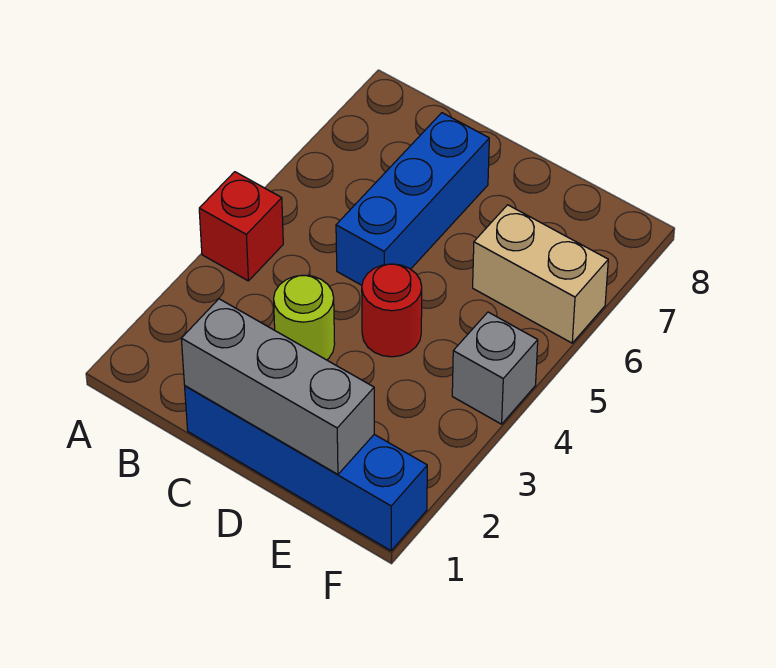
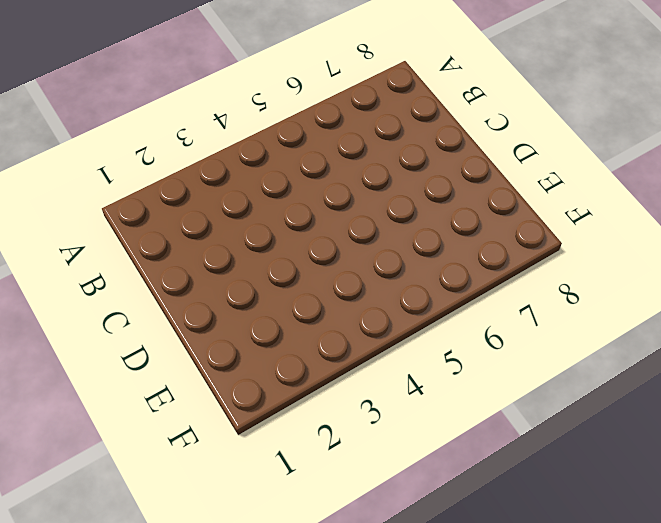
none -> red 1x1 brick [199,172,283,281]
none -> blue 1x4 brick [185,386,427,551]

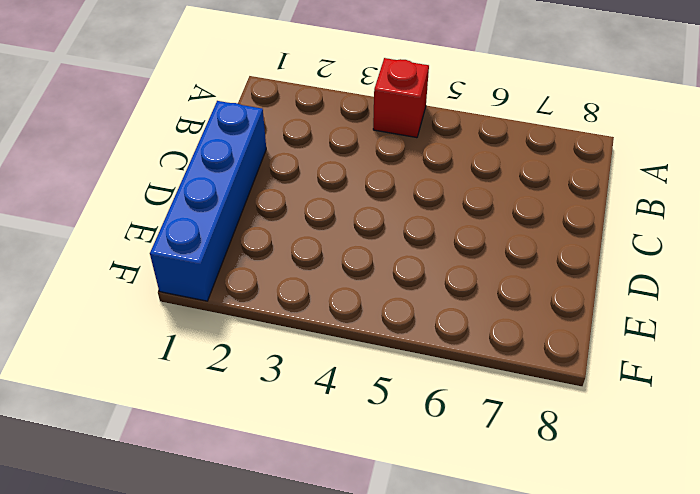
none -> lime 1x1 round brick [274,275,335,360]
none -> blue 1x3 brick [336,113,489,285]

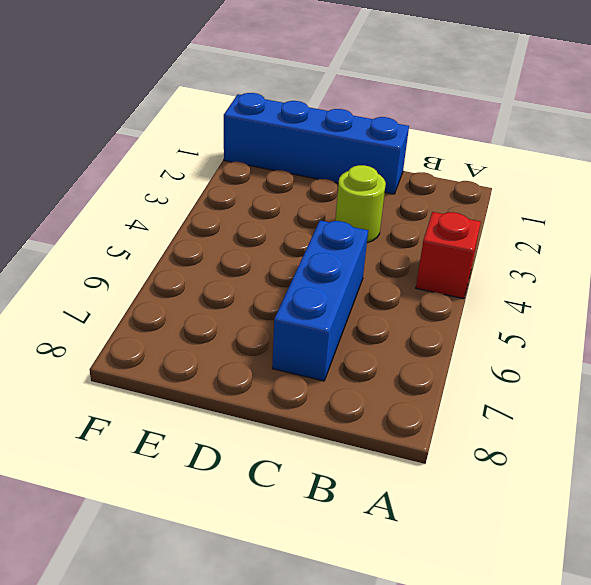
none -> red 1x1 round brick [362,264,422,357]
none -> tan 1x2 brick [473,205,608,343]

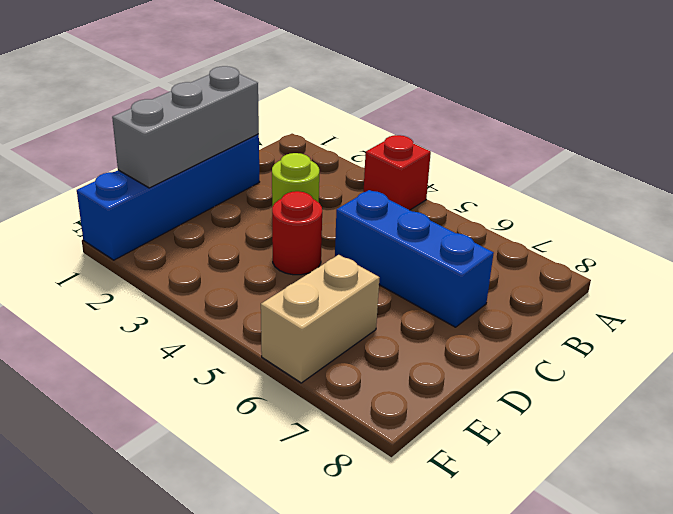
none -> grey 1x1 brick [452,312,538,424]

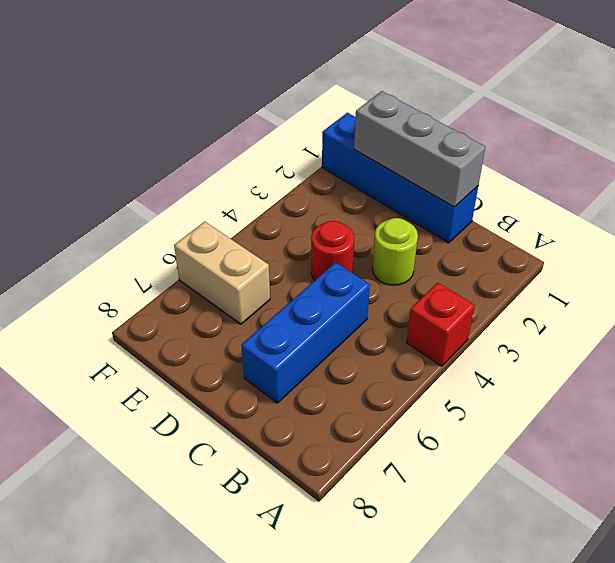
none -> grey 1x1 brick [452,312,538,424]

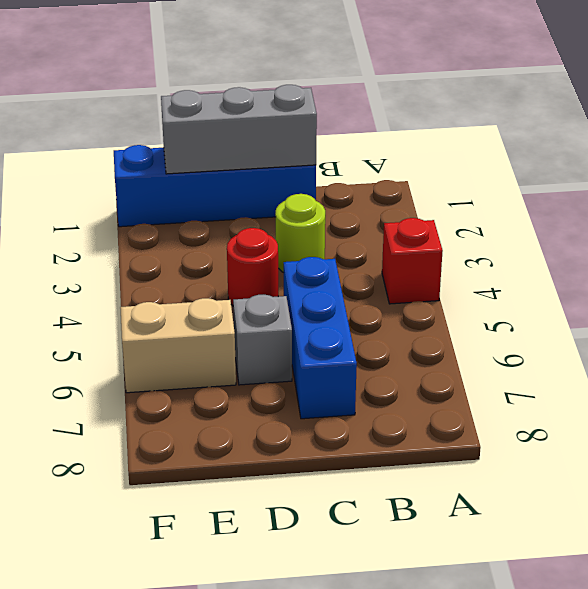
grey 1x1 brick [233,295,292,385] -> grey 1x1 brick moved to [452,312,538,424]

